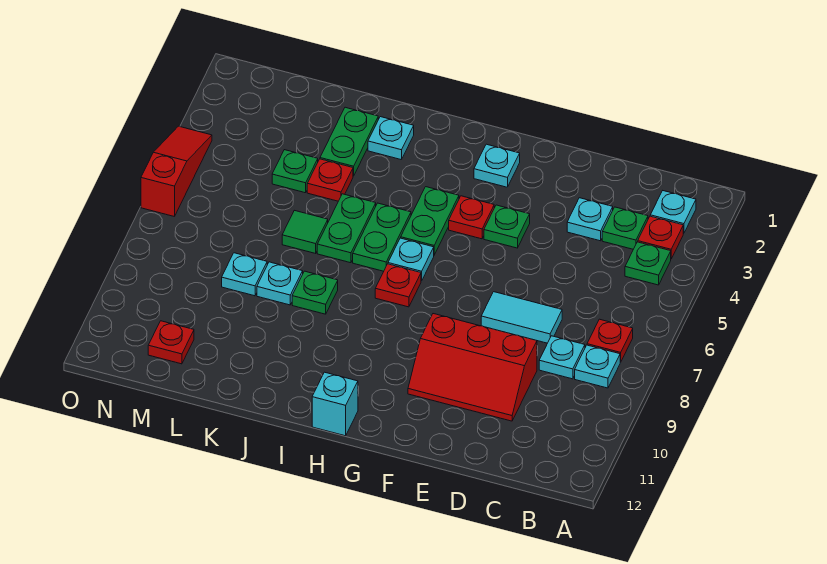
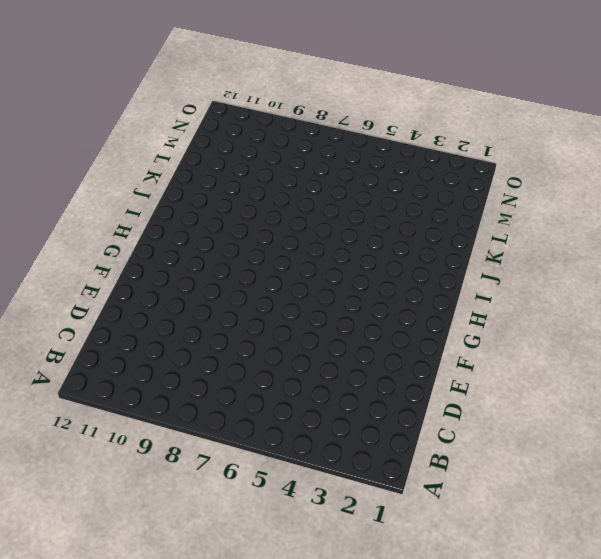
none -> cyan 1x1 plate [650,191,696,234]
none -> red 1x1 plate [638,216,683,259]
none -> green 1x1 plate [625,242,671,285]

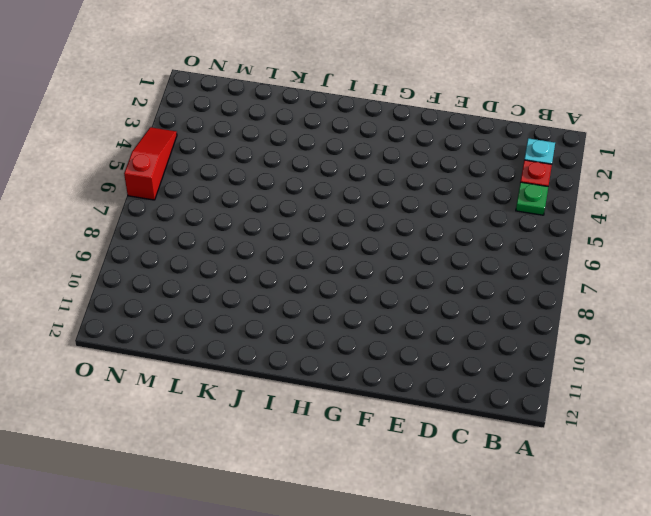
none -> red 1x1 plate [587,319,633,362]
none -> cyan 1x1 plate [575,345,620,388]
none -> green 1x1 plate [602,207,648,249]

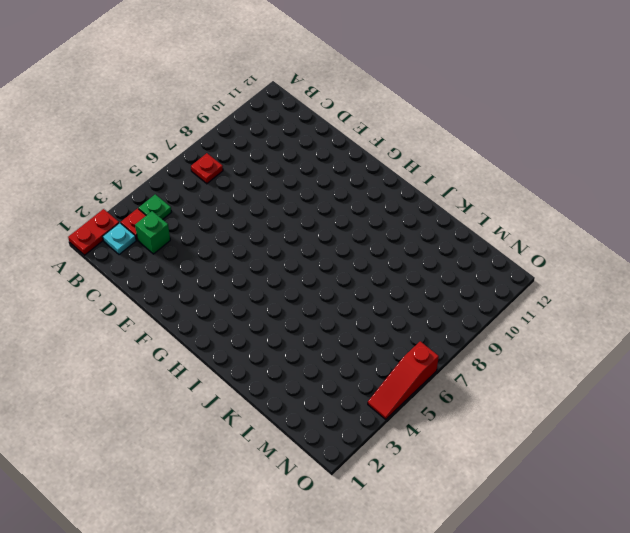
red 1x2 plate [68,209,119,255] -> none
green 1x1 brick [135,211,170,254] -> green 1x1 plate [602,207,648,249]
none -> cyan 1x1 plate [575,345,620,388]
none -> cyan 1x1 plate [539,336,585,379]
none -> cyan 1x1 plate [567,198,613,241]

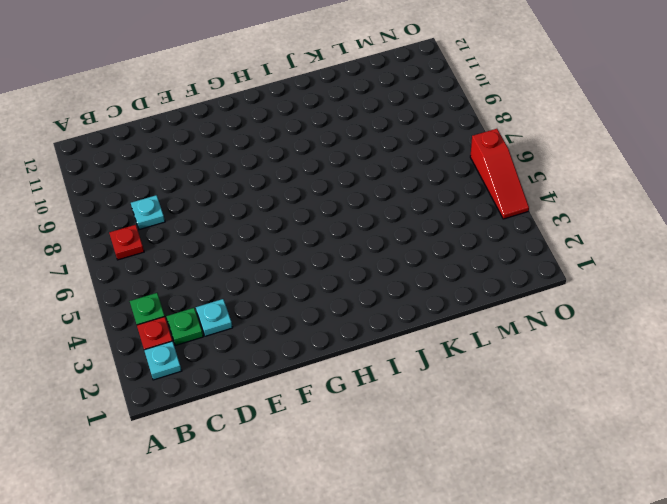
none -> cyan 1x1 plate [575,345,620,388]
none -> cyan 1x2 tile [481,292,562,343]
none -> red 2x3 slope [408,314,537,421]

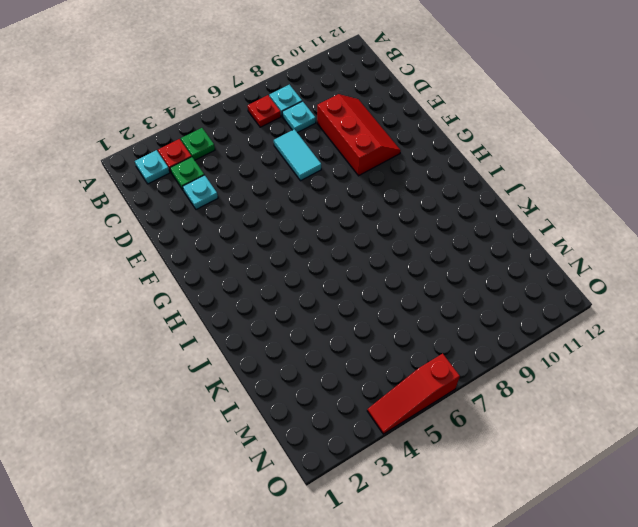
none -> green 1x1 plate [484,205,530,248]
none -> cyan 1x1 plate [474,144,520,187]
none -> red 1x1 plate [449,196,494,239]

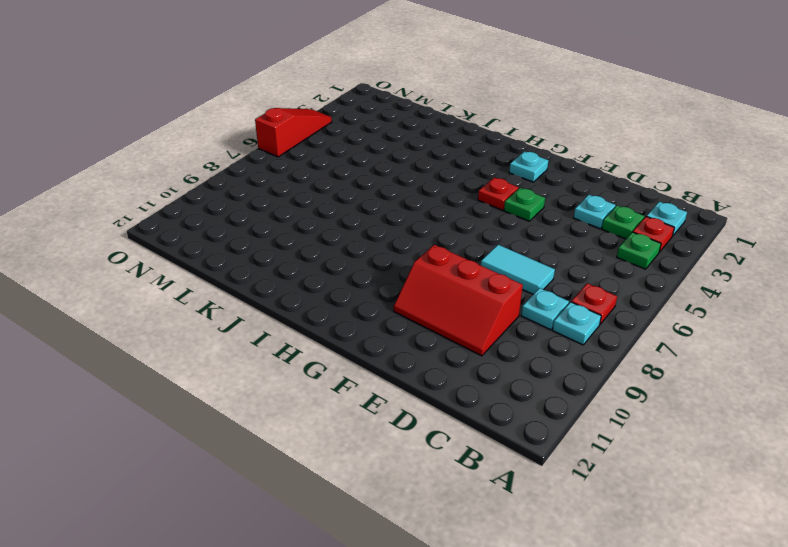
none -> green 1x2 plate [401,187,459,255]
none -> cyan 1x1 plate [388,238,434,281]
none -> red 1x1 plate [375,264,421,307]

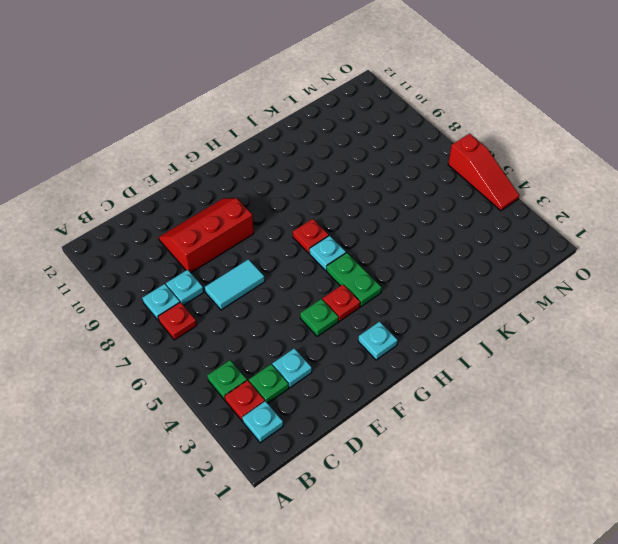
none -> cyan 1x1 brick [312,372,358,436]
none -> green 1x2 plate [353,203,411,271]
none -> cyan 1x1 plate [368,117,414,160]

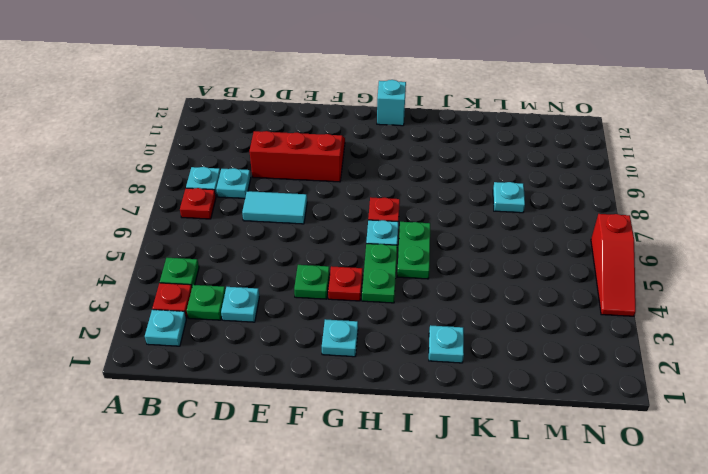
none -> green 1x2 plate [317,194,376,263]
none -> green 1x1 plate [292,271,338,314]
none -> green 1x2 plate [320,107,378,176]

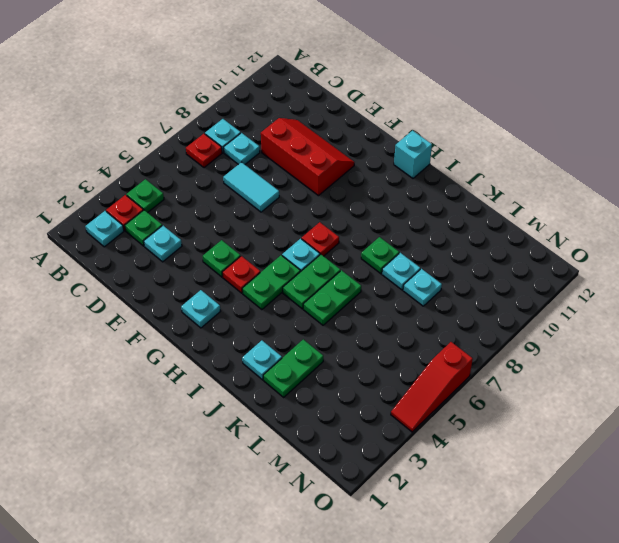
none -> red 1x1 plate [307,159,353,201]
none -> green 1x1 tile [282,210,328,253]
none -> green 1x1 plate [272,150,318,193]

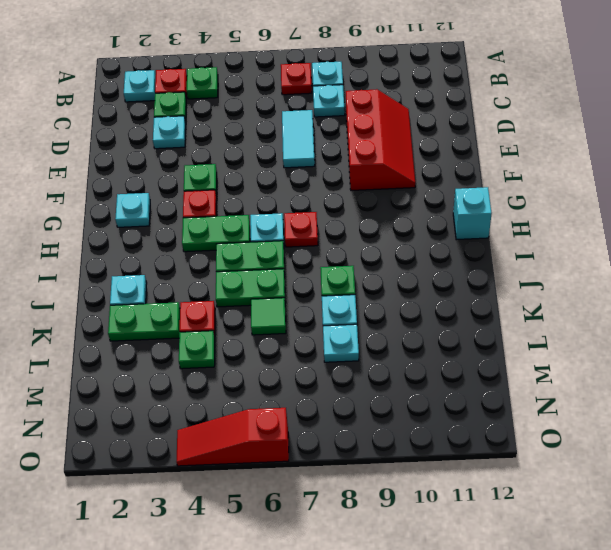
none -> red 1x1 plate [148,321,194,364]

